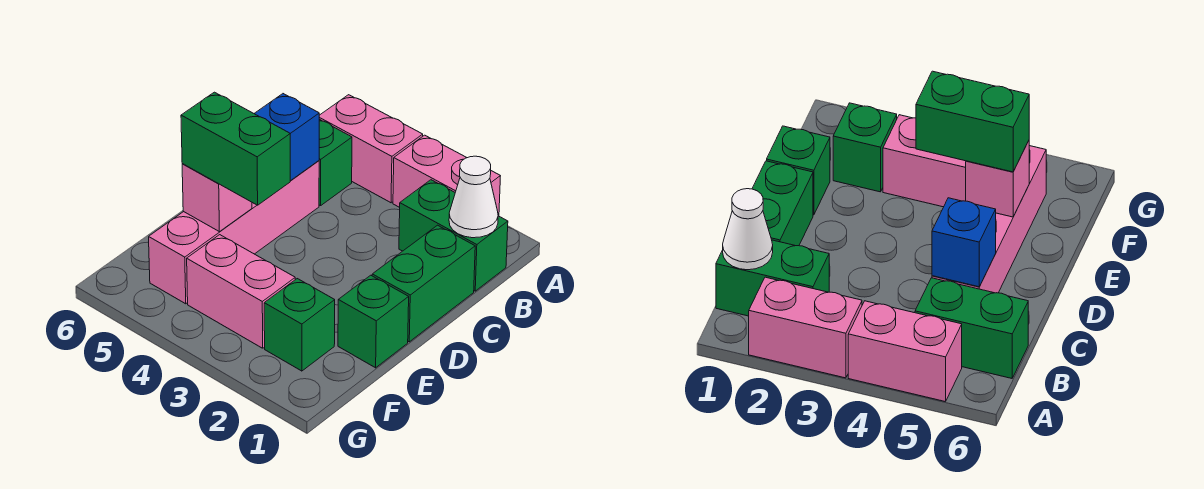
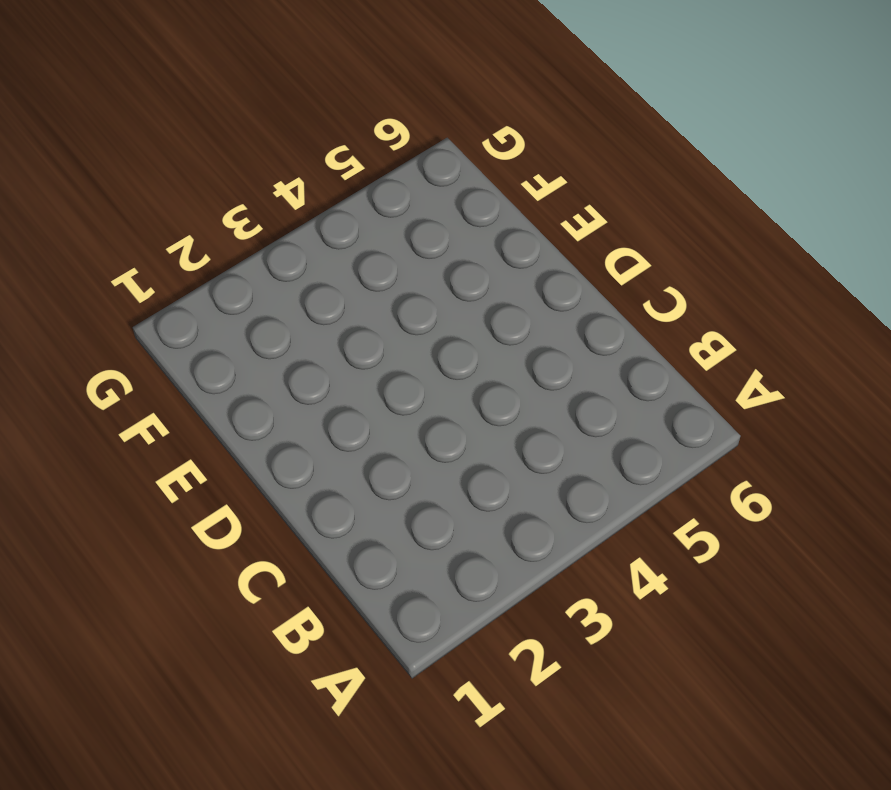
none -> pink 1x2 brick [393,135,500,216]
none -> pink 1x2 brick [319,95,423,203]
none -> green 1x2 brick [399,180,508,291]

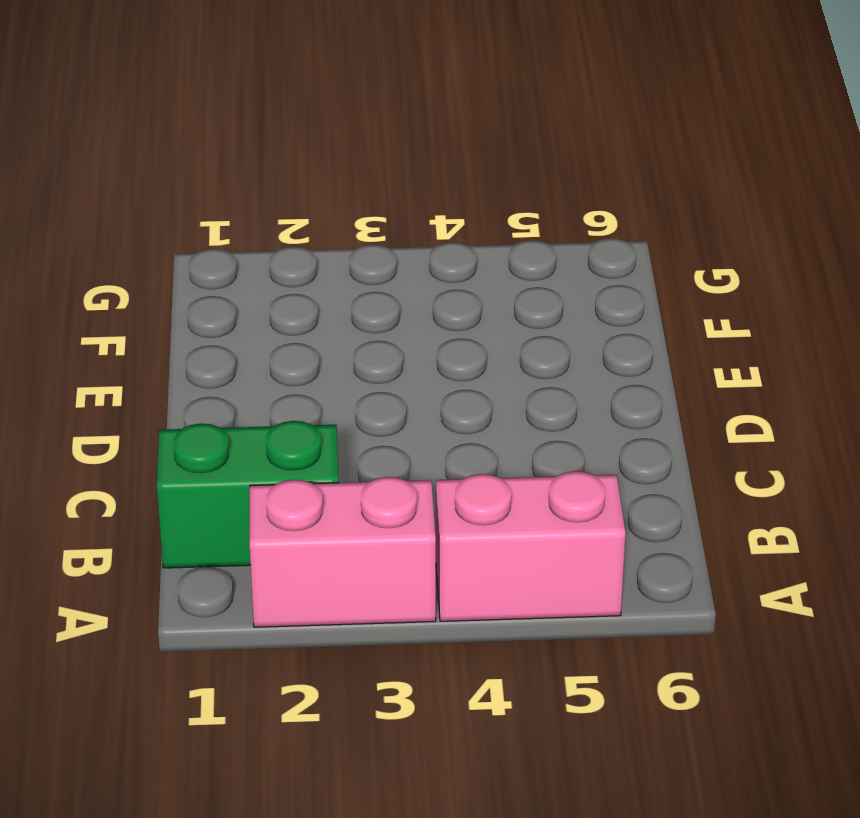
none -> green 1x2 brick [319,119,352,206]
none -> green 1x2 brick [372,225,475,342]
none -> pink 1x4 brick [149,161,319,304]

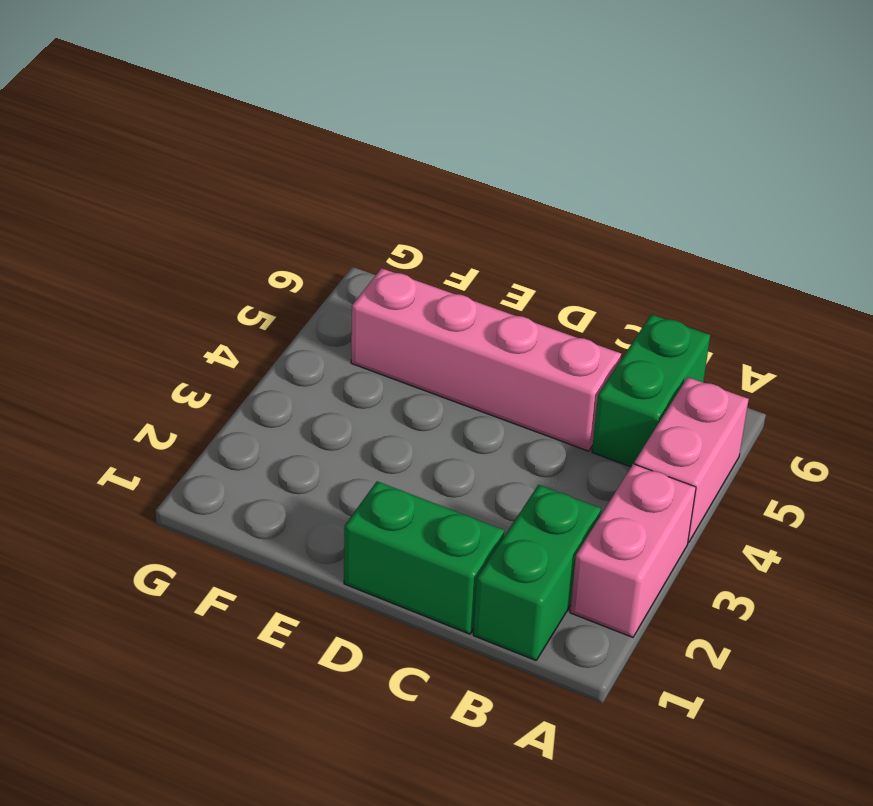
none -> green 1x1 brick [338,275,409,368]
none -> green 1x1 brick [264,279,335,371]
none -> pink 1x2 brick [187,235,295,348]

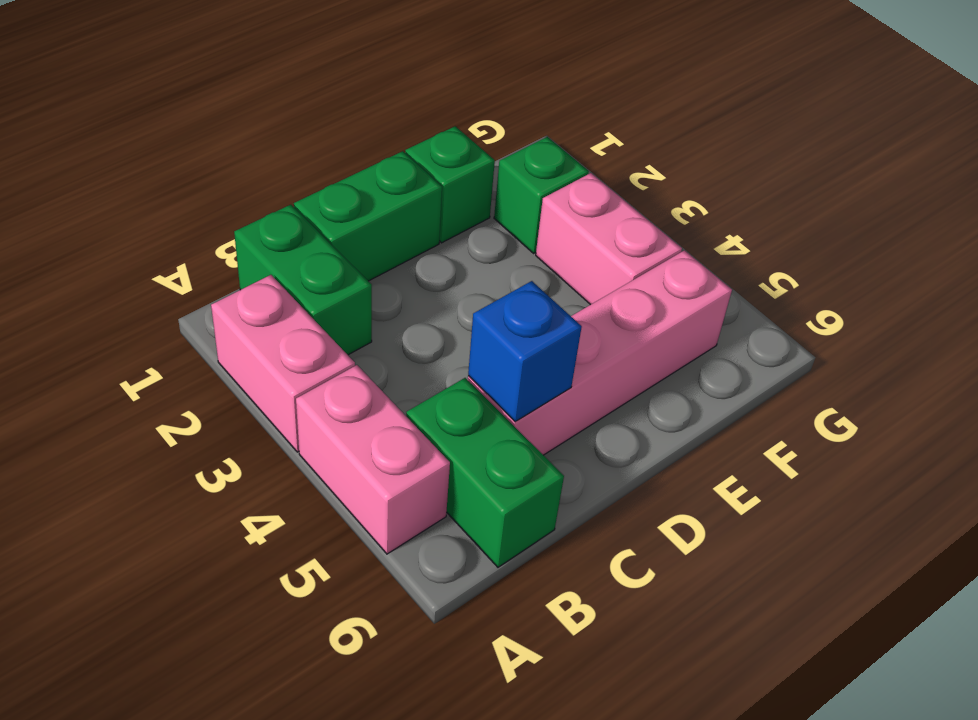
none -> white 1x1 cone [449,156,498,238]
none -> pink 1x1 brick [182,164,252,232]
none -> green 1x2 brick [181,92,290,205]

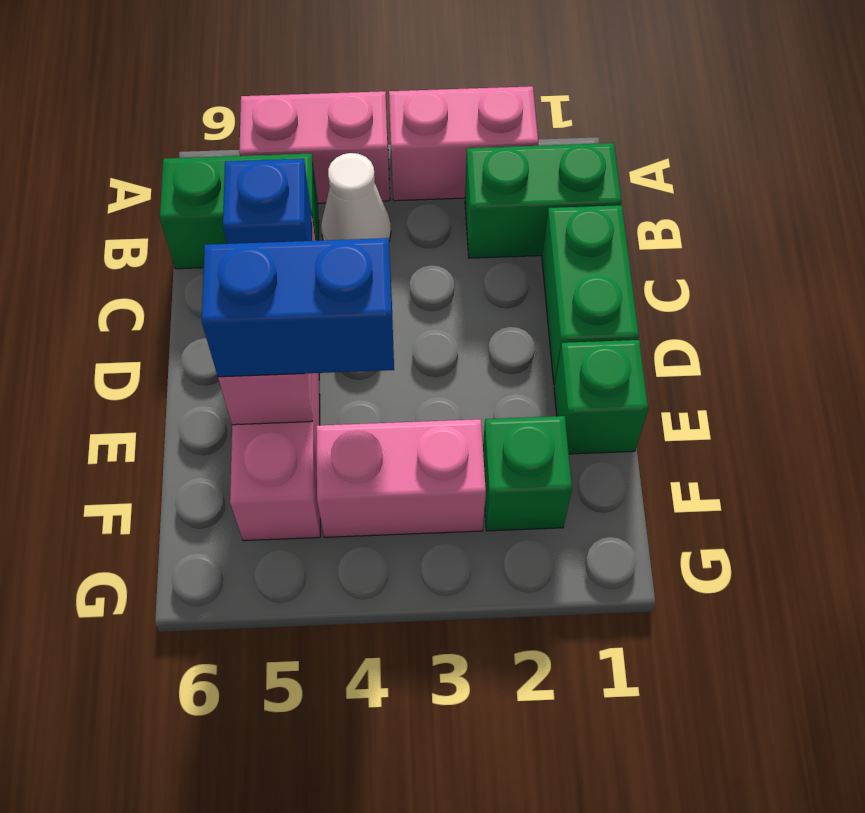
white 1x1 cone [321,153,391,241] -> white 1x1 cone moved to [449,156,498,238]
blue 1x2 brick [202,238,394,377] -> green 1x2 brick [181,92,290,205]

